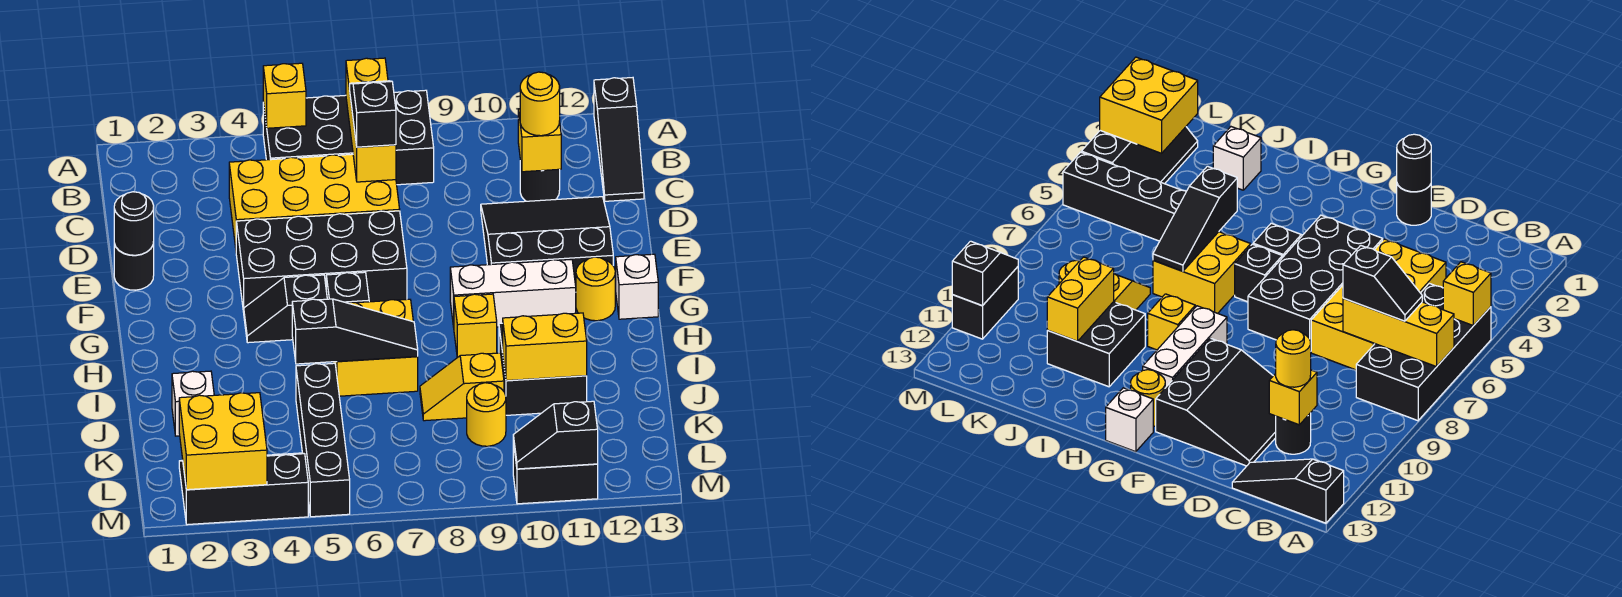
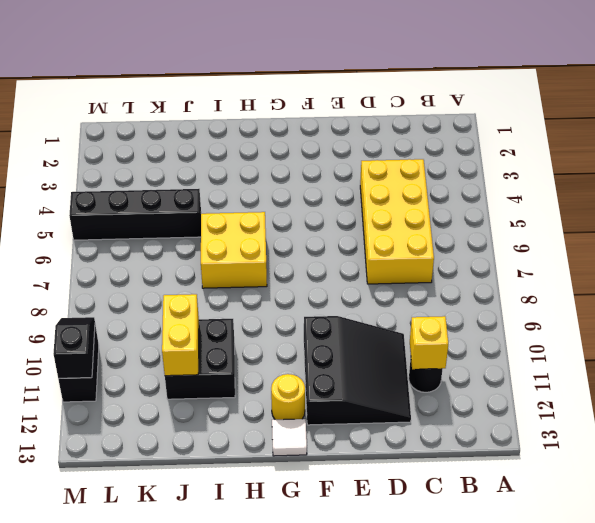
white 1x1 tile [272,419,307,456] -> white 1x1 brick [616,254,658,319]
none -> black 2x4 brick [263,90,434,185]
none -> black 1x3 slope [594,78,644,201]
none -> black 1x1 round brick [114,242,154,290]
none -> black 2x4 brick [236,211,407,312]

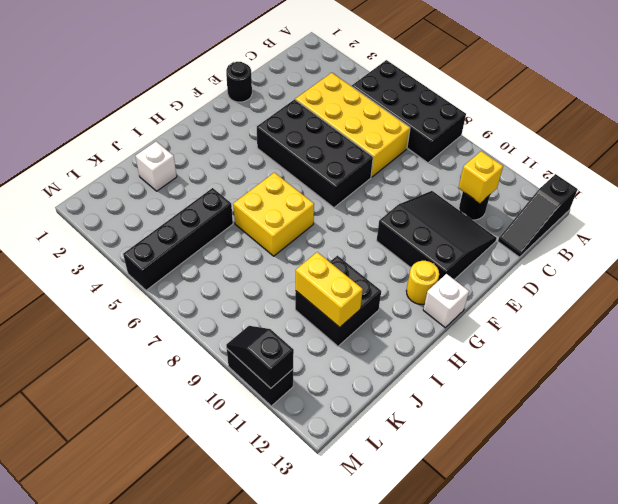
none -> black 1x2 slope [244,275,327,343]
none -> black 1x1 brick [326,272,369,303]
none -> white 1x3 brick [450,259,576,327]
none -> yellow 1x1 brick [454,294,497,358]

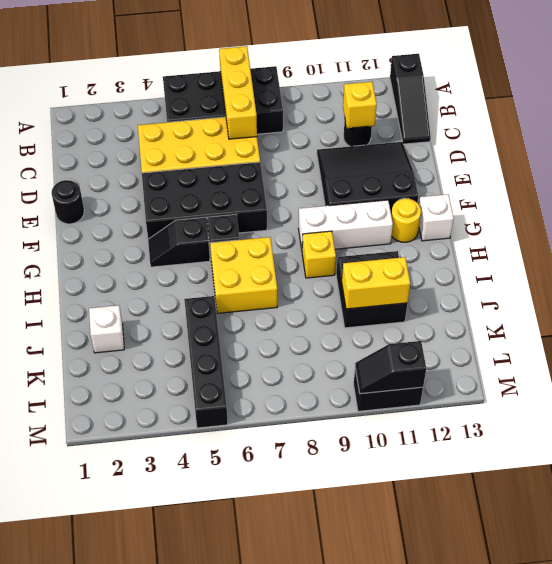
none -> yellow 1x2 slope [420,353,504,421]
none -> yellow 1x1 round brick [467,383,506,446]
none -> black 2x3 slope [179,453,308,525]
none -> yellow 1x1 brick [263,63,306,128]

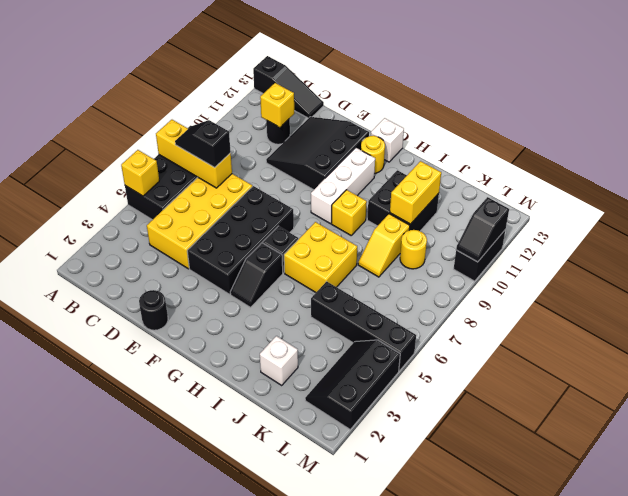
none -> black 1x1 round brick [114,192,154,255]
none -> black 1x3 slope [292,299,418,364]
none -> yellow 2x2 brick [179,393,267,490]
none -> yellow 1x1 round brick [520,72,560,136]

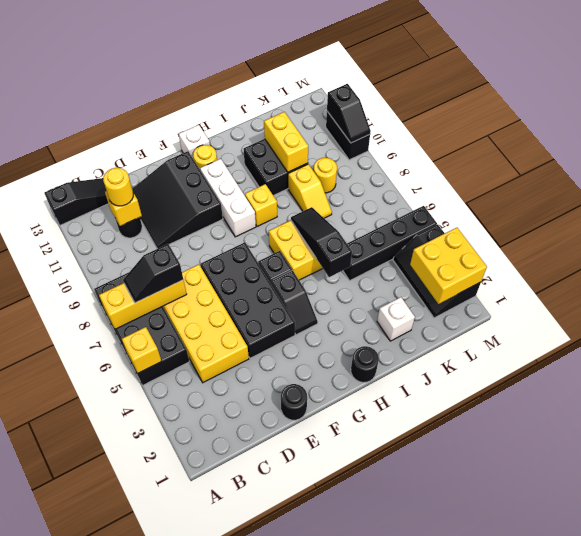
black 1x1 round brick [351,346,379,383] -> black 1x1 round brick moved to [114,192,154,255]

